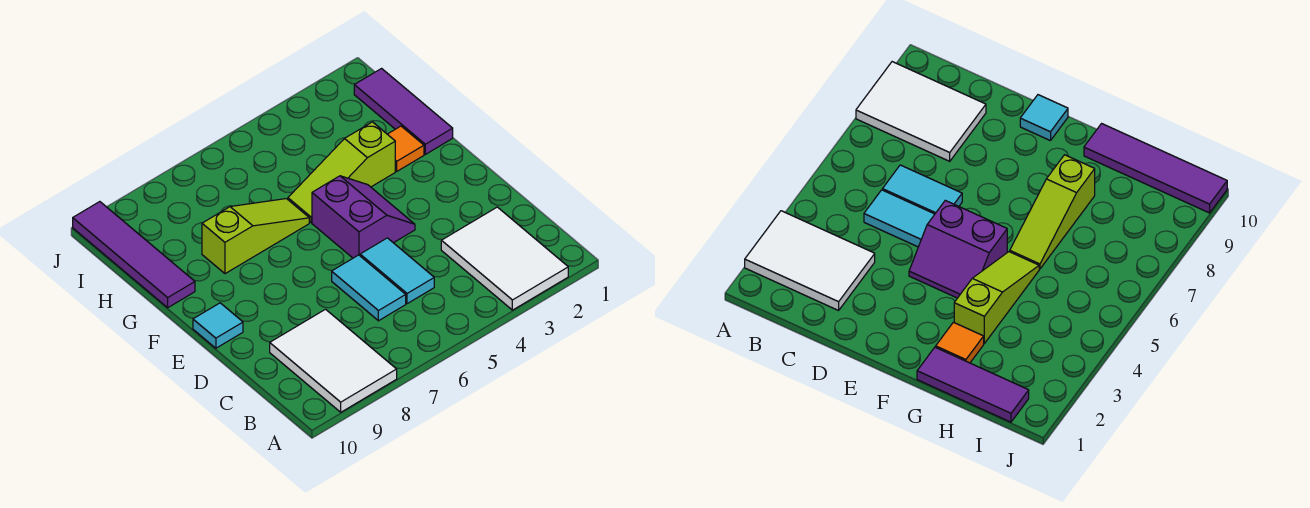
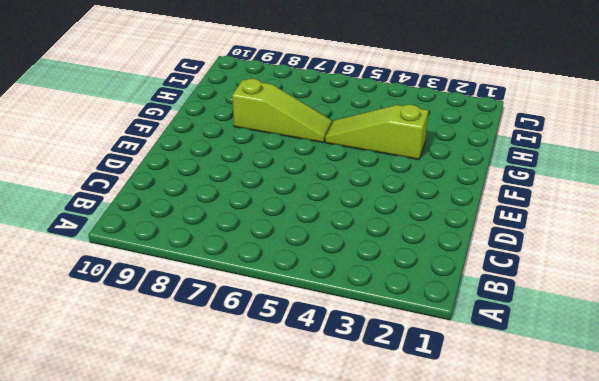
none -> white 2x3 tile [441,207,568,310]
none -> white 2x3 tile [270,309,397,412]

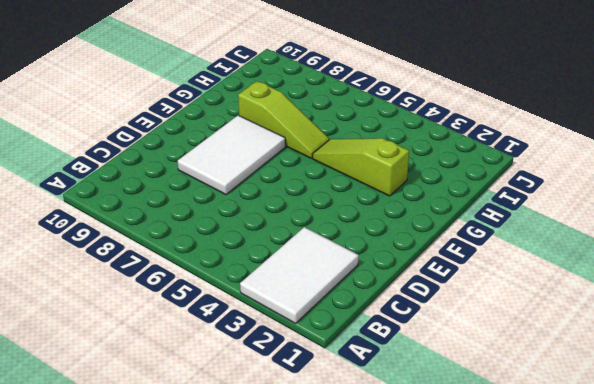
white 2x3 tile [178,115,286,195] -> white 2x3 tile moved to [270,309,397,412]
none -> cyan 1x2 tile [360,238,434,304]
none -> cyan 1x2 tile [332,255,406,321]

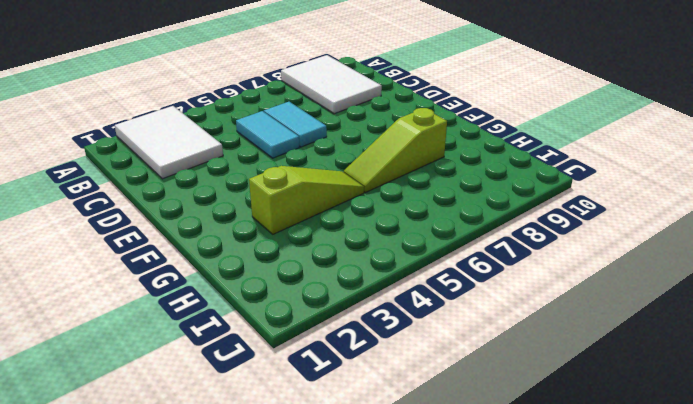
none -> purple 2x2 slope [312,176,415,258]
none -> cyan 1x1 tile [193,303,243,348]

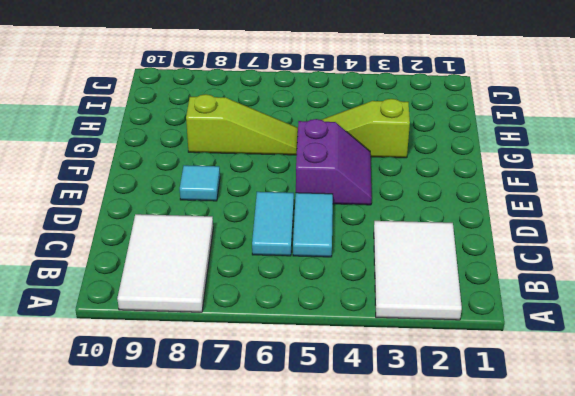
cyan 1x1 tile [180,165,220,201] -> cyan 1x1 tile moved to [193,303,243,348]
none -> purple 1x3 tile [354,69,453,154]
none -> orange 1x1 tile [388,126,424,171]

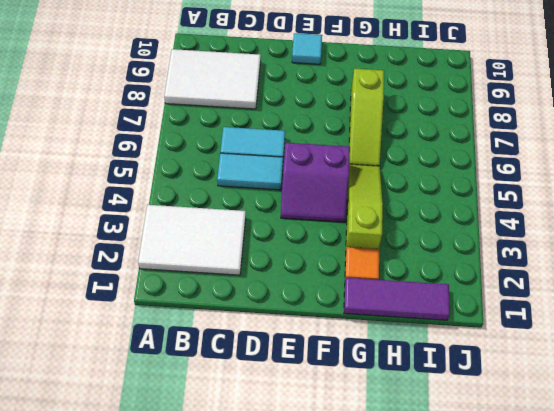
none -> purple 1x4 tile [73,202,195,308]

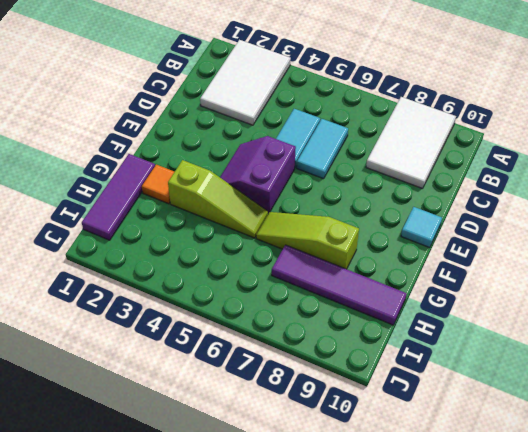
purple 1x4 tile [272,245,407,325] -> purple 1x4 tile turned to [73,202,195,308]

